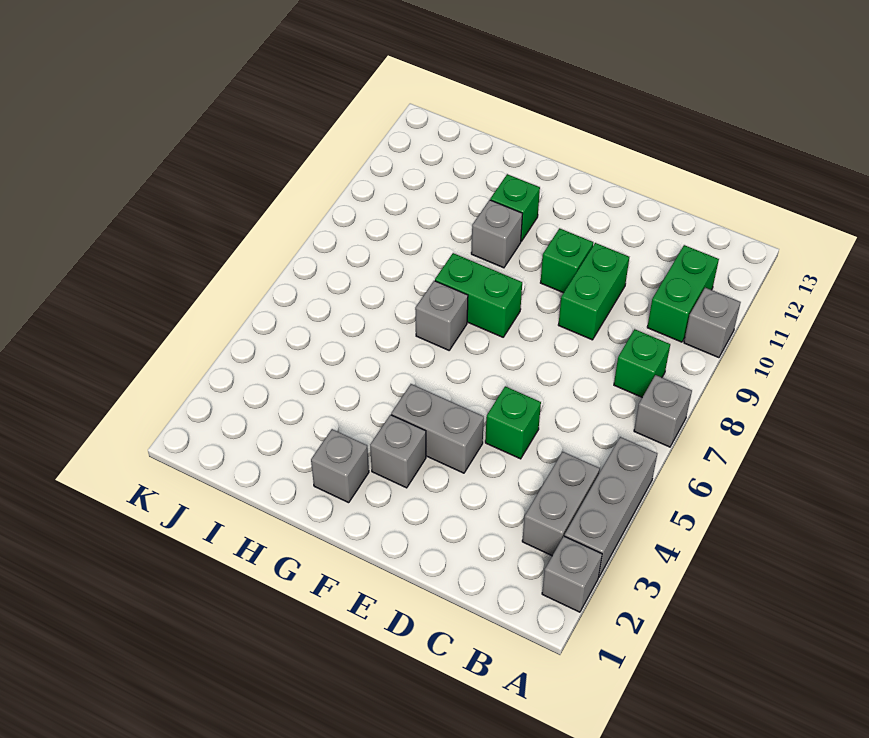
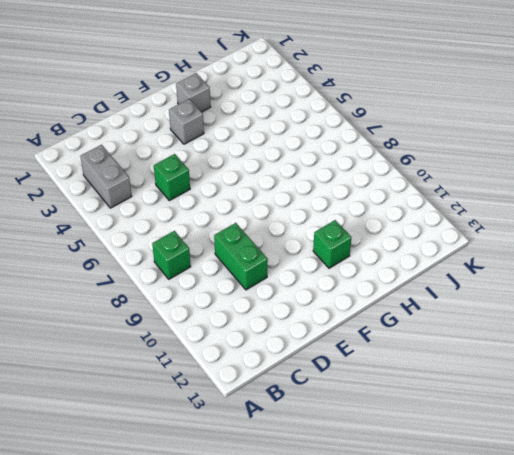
none -> grey 1x1 brick [542,536,602,612]
none -> grey 1x3 brick [564,437,657,577]
none -> grey 1x1 brick [634,375,692,447]

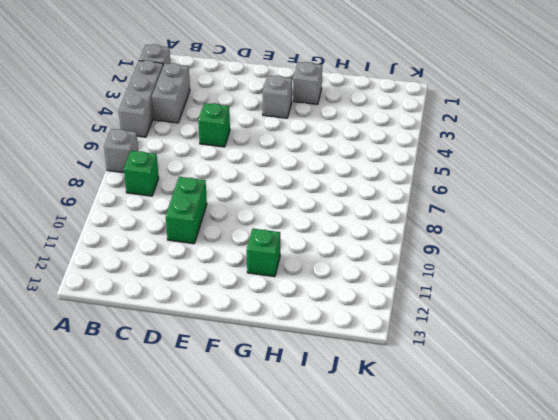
none -> grey 1x1 brick [684,288,741,358]
none -> green 1x2 brick [647,245,719,342]
none -> grey 1x2 brick [391,384,484,473]

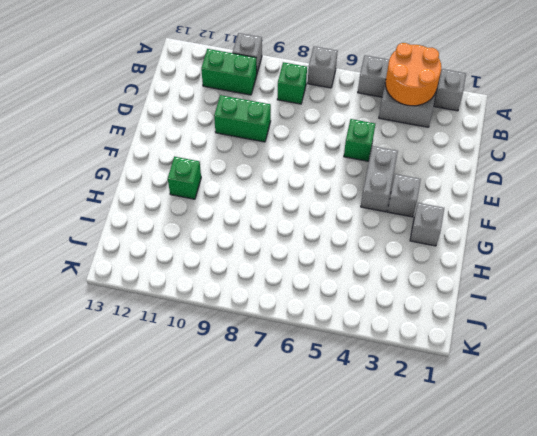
orange 2x2 round brick [385,43,441,106] -> none
none -> green 1x1 brick [540,228,593,293]
none -> green 1x2 brick [435,253,522,337]
none -> grey 1x1 brick [415,281,468,350]

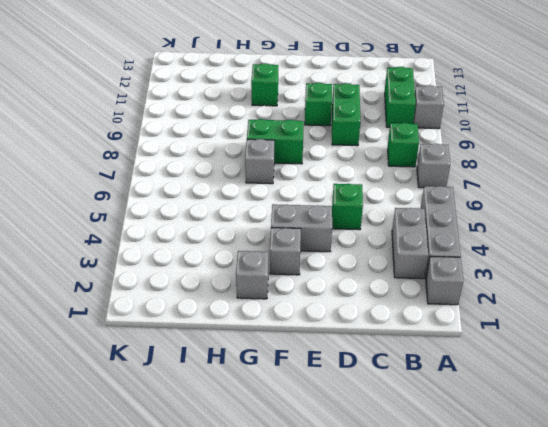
none -> grey 1x1 brick [471,200,522,268]

